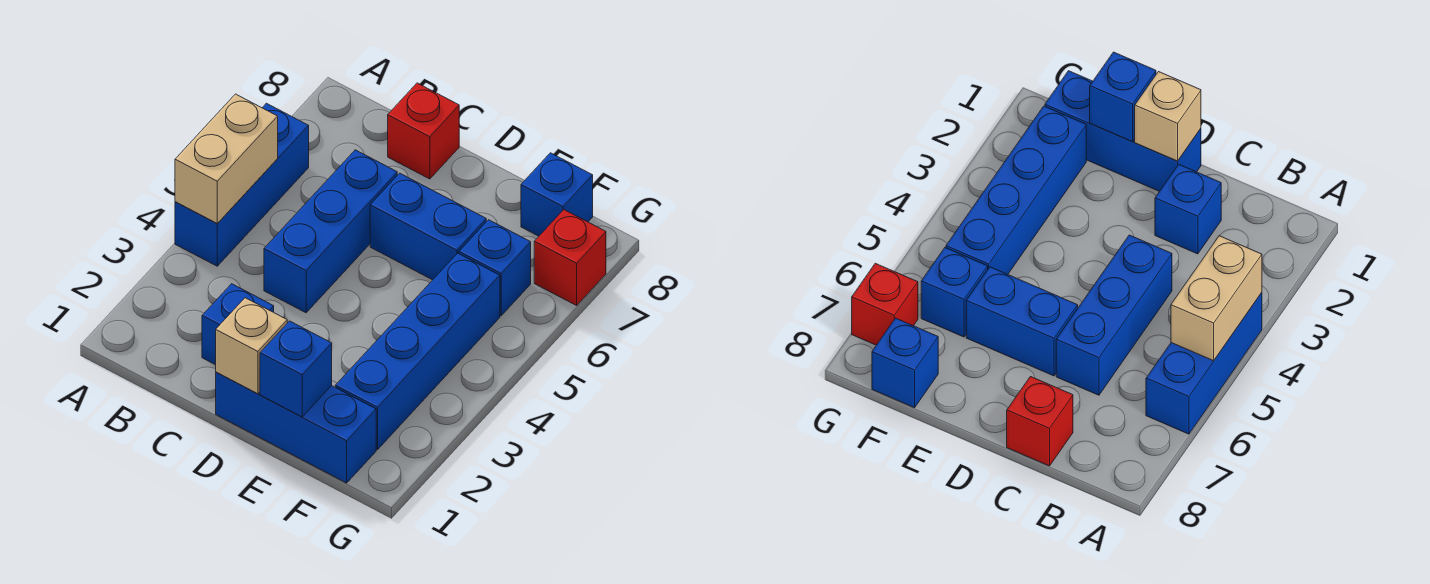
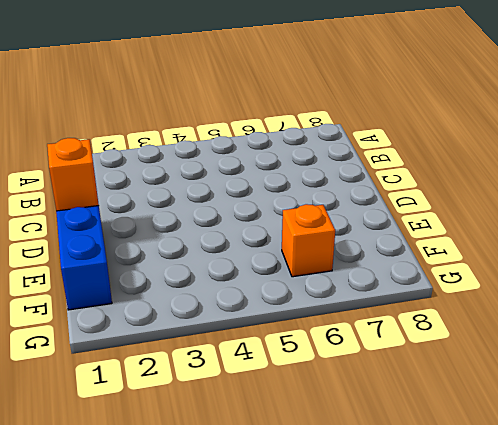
orange 1x1 brick [47,138,99,211] -> tan 1x1 brick [216,298,287,394]
orange 1x1 brick [282,204,335,277] -> blue 1x1 brick [459,220,531,316]
none -> blue 1x3 brick [175,103,309,266]
none -> blue 1x1 brick [202,284,274,365]
none -> blue 1x3 brick [264,150,397,313]

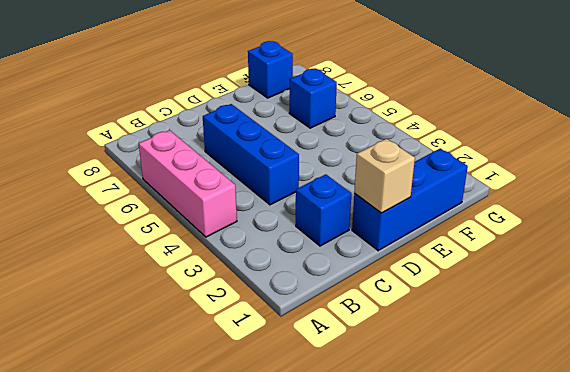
pink 1x3 brick [139,130,237,237] -> blue 1x3 brick [175,103,309,266]
none -> red 1x1 brick [388,83,459,179]
none -> blue 1x2 brick [370,173,486,280]
none -> blue 1x4 brick [335,253,500,449]

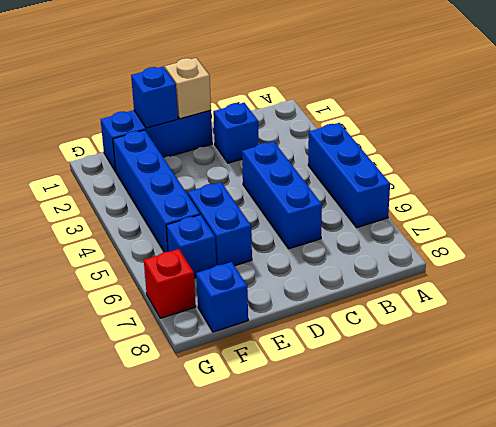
blue 1x2 brick [188,182,252,266] -> blue 1x2 brick turned to [370,173,486,280]
none -> red 1x1 brick [388,83,459,179]
none -> tan 1x2 brick [175,94,278,224]

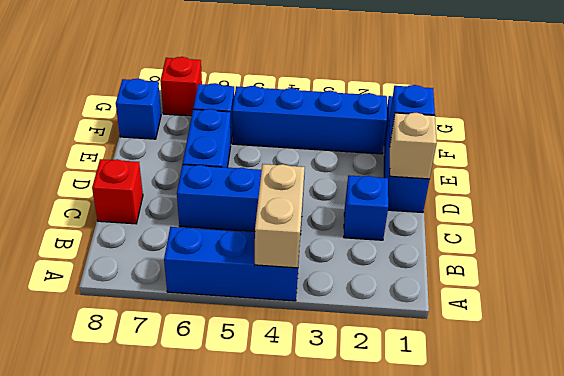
tan 1x2 brick [255,164,305,268] -> tan 1x2 brick turned to [175,94,278,224]

